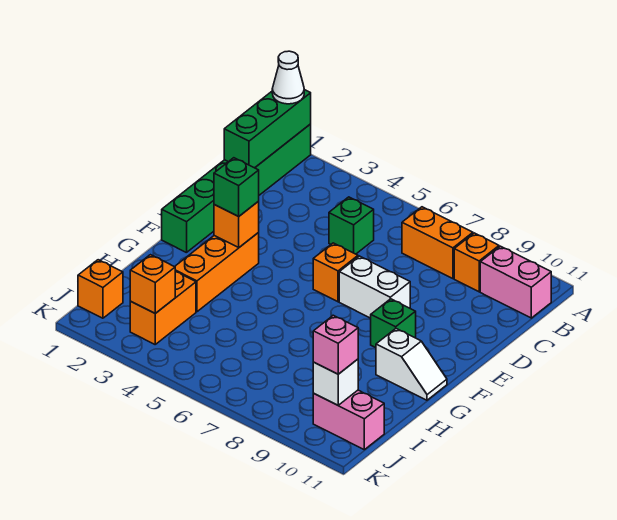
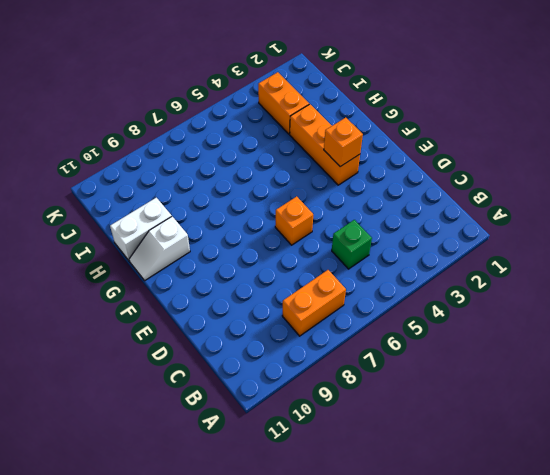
white 1x2 brick [110,198,172,260] -> white 1x2 brick moved to [339,256,410,318]
none -> green 1x6 brick [162,124,311,253]
none -> orange 1x1 brick [454,233,499,292]
none -> pink 1x2 brick [480,246,551,318]

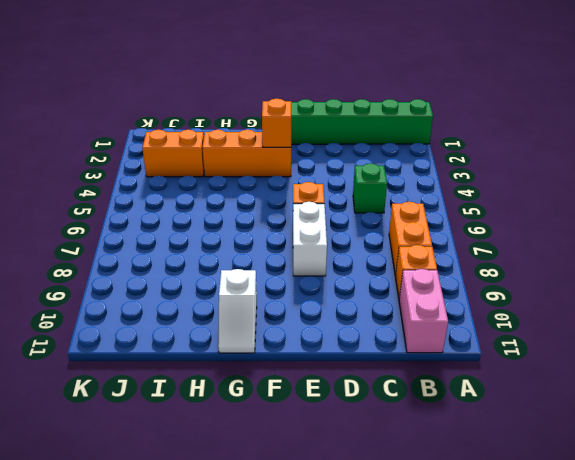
none -> green 1x1 brick [371,299,416,348]
none -> orange 1x1 brick [78,260,123,318]
none -> pink 1x2 brick [313,390,384,450]

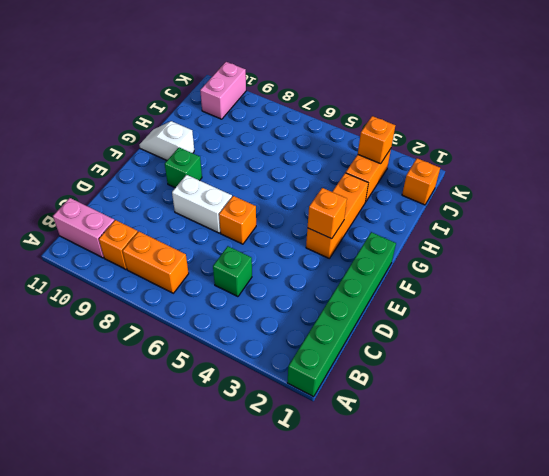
pink 1x2 brick [200,62,246,119] -> pink 1x2 brick turned to [313,390,384,450]
none -> green 1x3 brick [224,90,311,168]
none -> white 1x1 brick [313,359,358,405]
none -> white 1x1 cone [272,51,304,104]

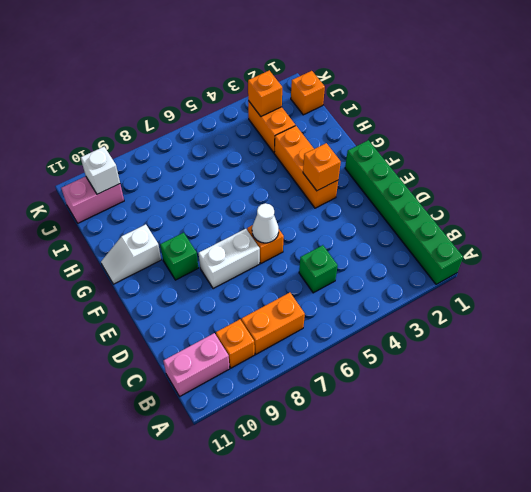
white 1x1 cone [252,203,279,243] -> white 1x1 cone moved to [272,51,304,104]
none -> green 1x3 brick [224,90,311,168]
none -> green 1x1 brick [214,158,259,216]
none -> pink 1x1 brick [313,315,358,374]

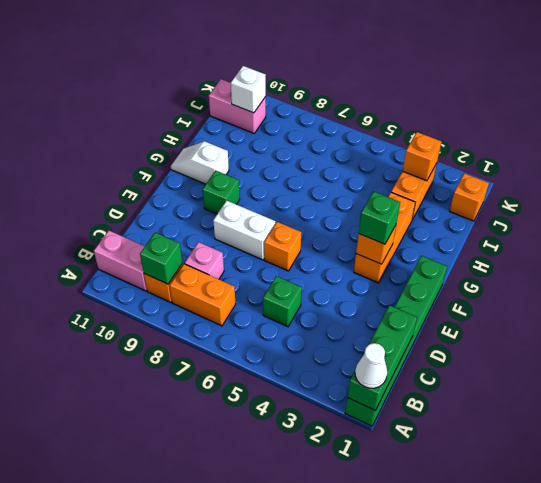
green 1x1 brick [140,233,182,284] -> none
pink 1x1 brick [185,242,224,279] -> pink 1x1 brick moved to [313,315,358,374]

